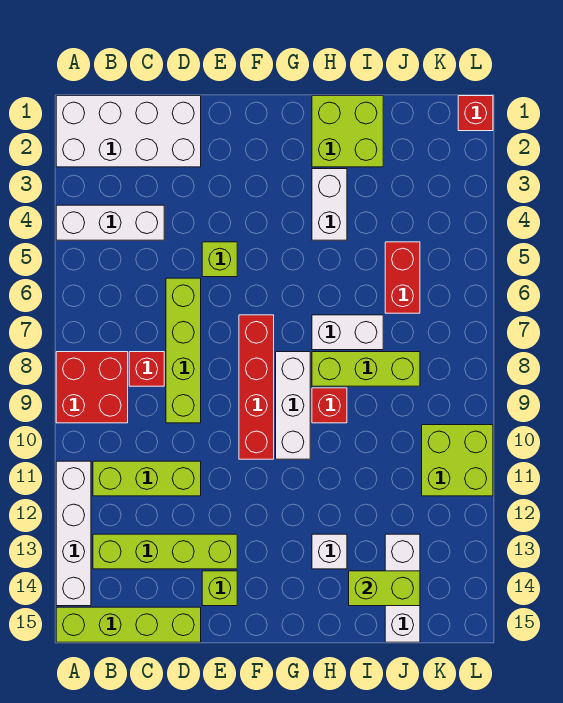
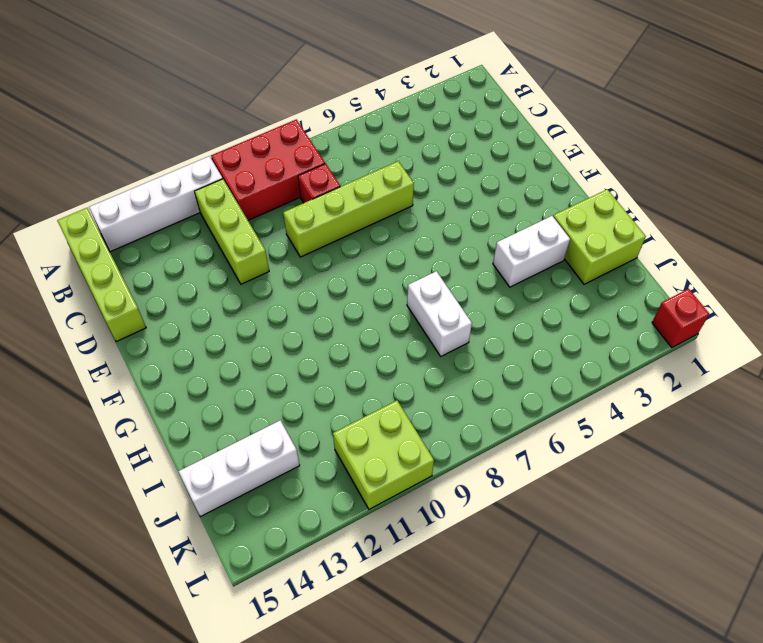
red 2x3 brick [211,119,325,220] -> red 2x2 brick [56,352,128,423]
none -> white 2x4 brick [56,96,201,167]
none -> white 1x3 brick [56,205,164,240]
none -> lime 1x4 brick [93,534,237,569]

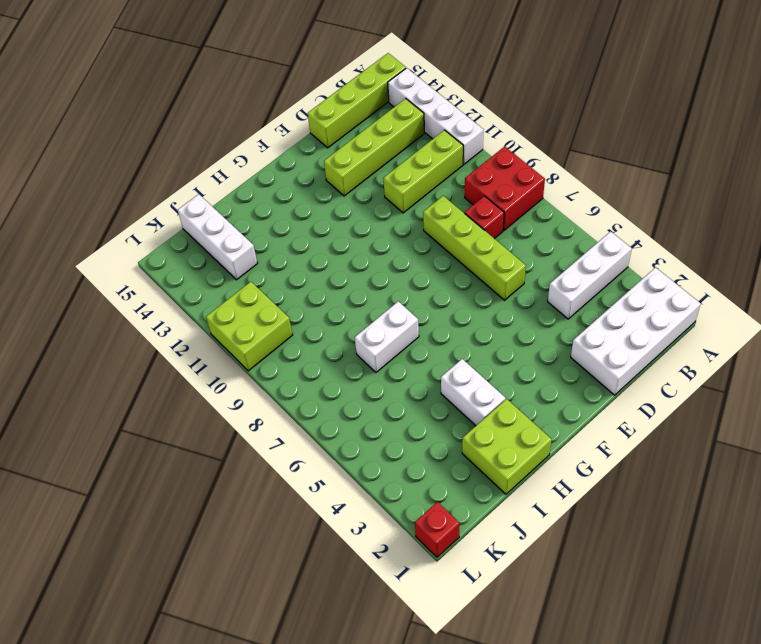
none -> lime 1x1 brick [202,242,237,277]
none -> lime 1x1 brick [202,571,237,606]
none -> red 1x4 brick [239,315,274,459]

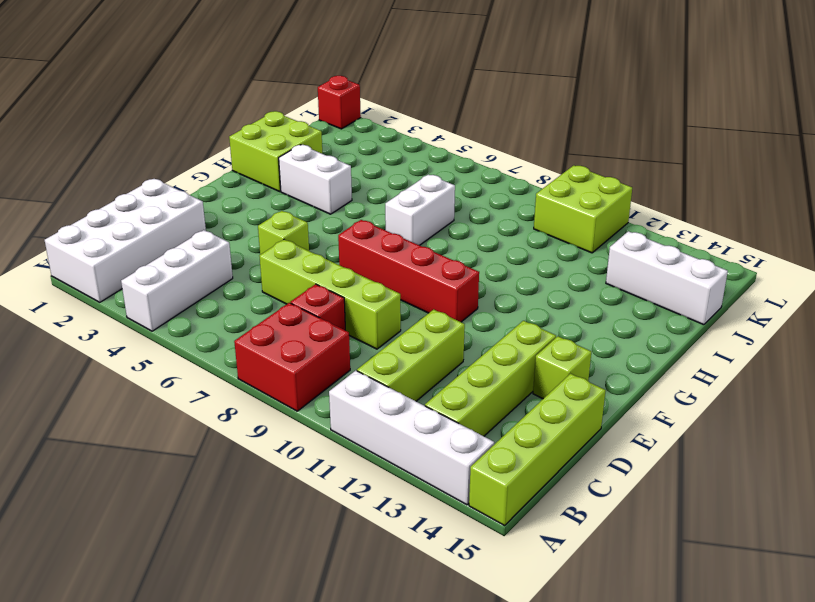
none -> white 1x3 brick [276,352,310,459]
none -> lime 1x3 brick [312,352,420,386]
none -> red 1x1 brick [312,388,347,423]

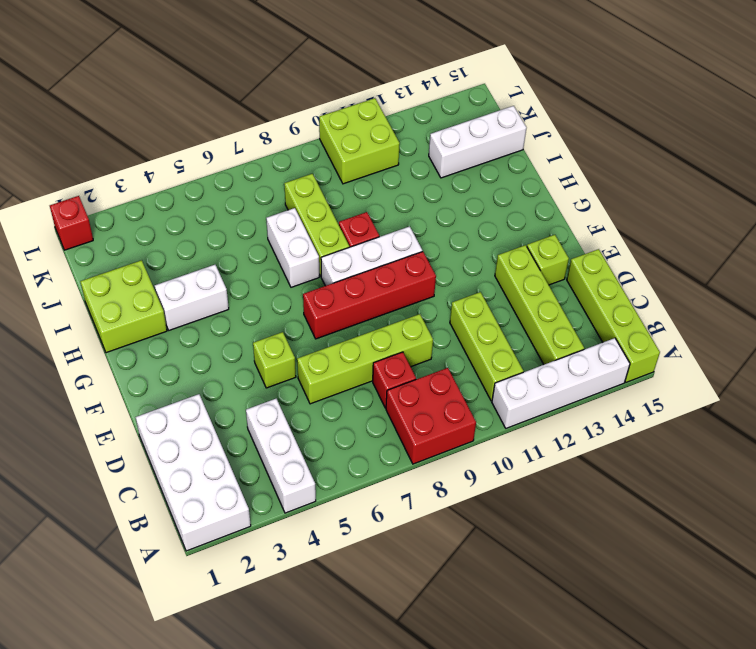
none -> white 1x1 brick [312,534,347,569]
none -> red 1x2 brick [385,242,420,313]
none -> lime 1x2 brick [349,571,420,606]

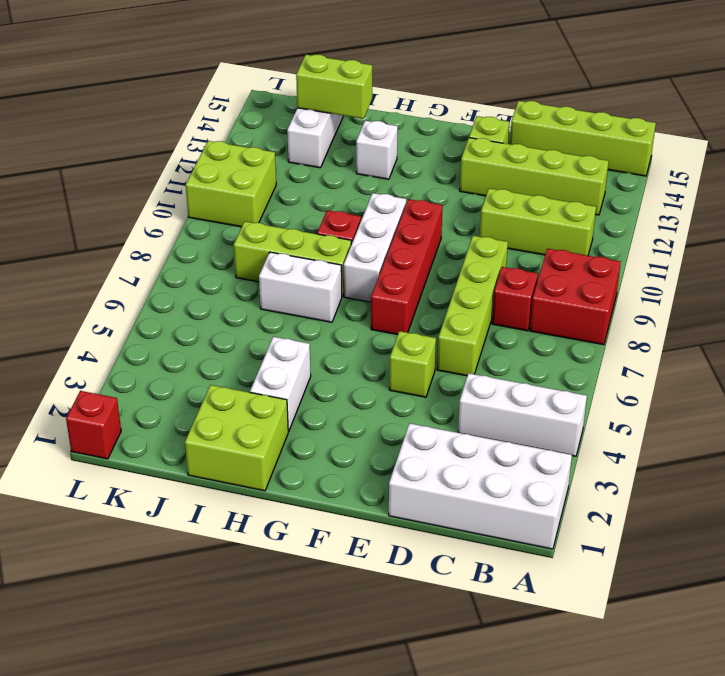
none -> white 1x4 brick [56,461,91,606]
none -> red 1x2 brick [385,242,420,313]

